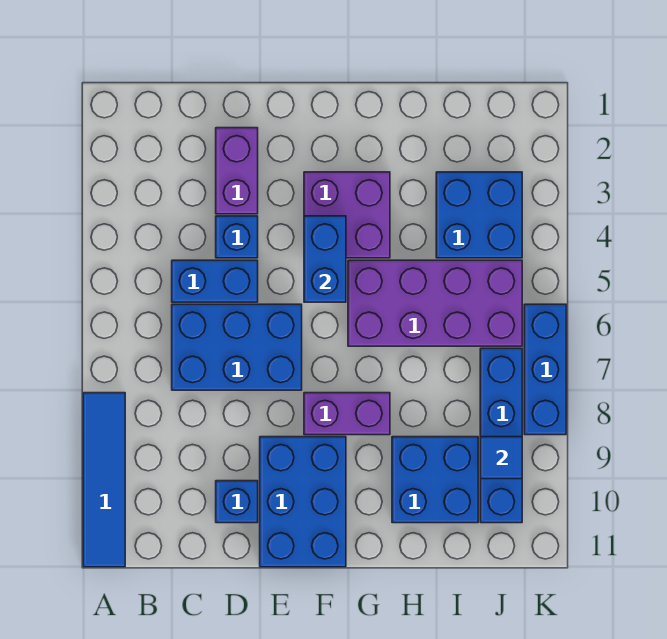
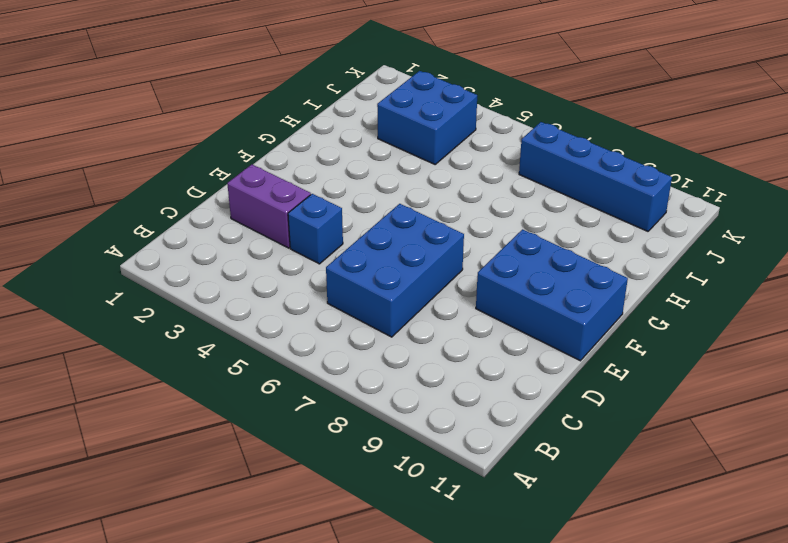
none -> blue 1x4 tile [83,393,125,567]
none -> blue 1x2 brick [172,260,258,302]
none -> blue 1x1 brick [216,481,258,523]

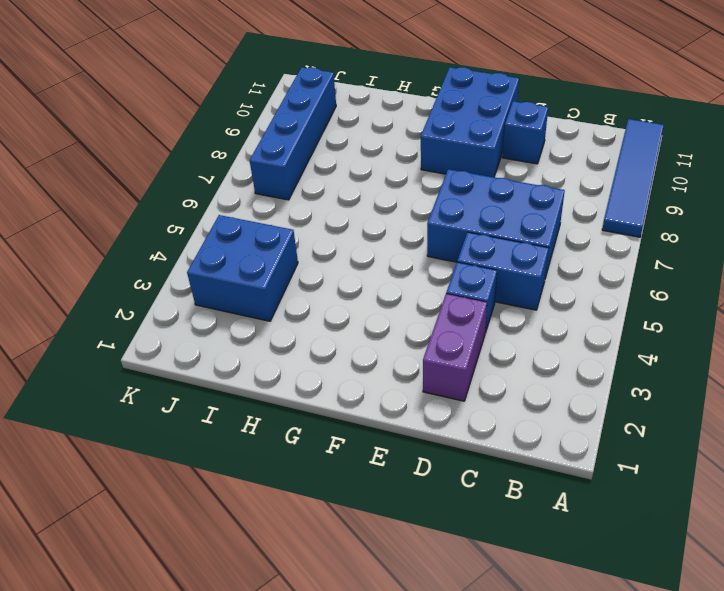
none -> purple 2x2 brick [304,172,390,258]
none -> purple 1x2 brick [304,393,390,435]
none -> purple 2x4 brick [348,260,522,346]

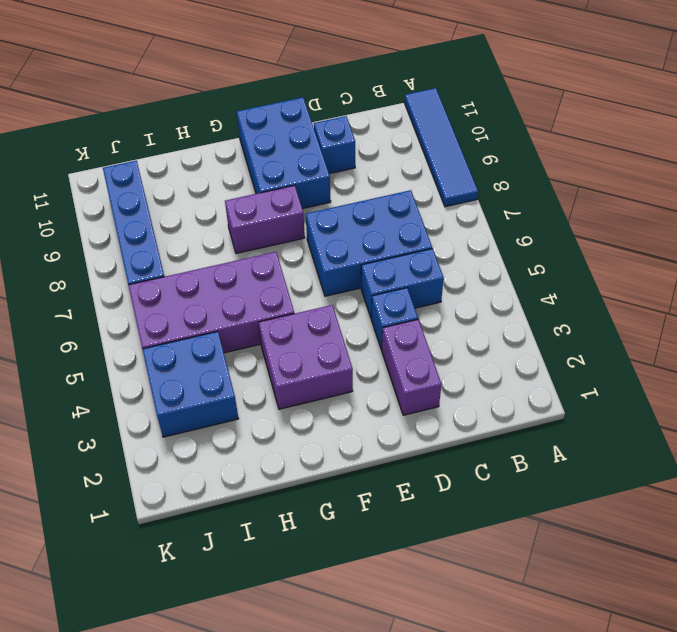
none -> blue 2x2 brick [392,437,478,523]
none -> blue 1x3 brick [524,304,566,435]
none -> blue 1x2 brick [304,216,346,302]

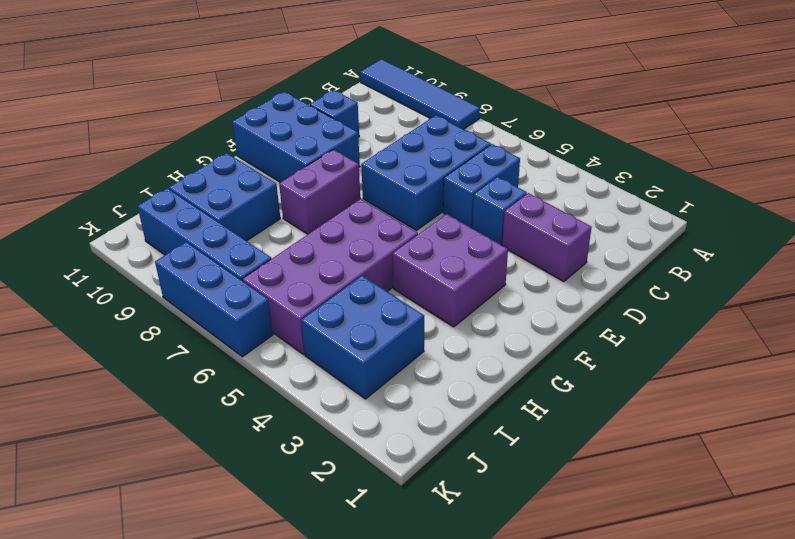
none -> blue 1x2 brick [304,216,346,302]
none -> blue 1x1 tile [480,437,522,479]

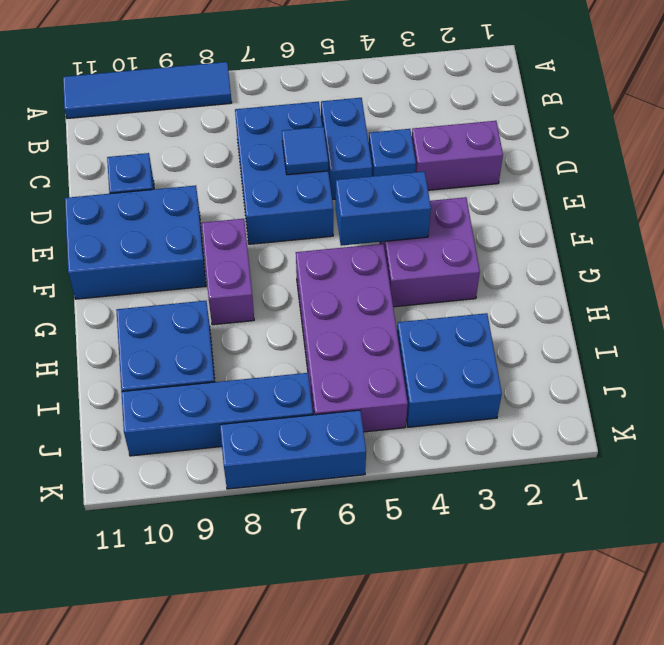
blue 1x1 tile [282,127,328,175] -> blue 1x1 tile moved to [480,437,522,479]

